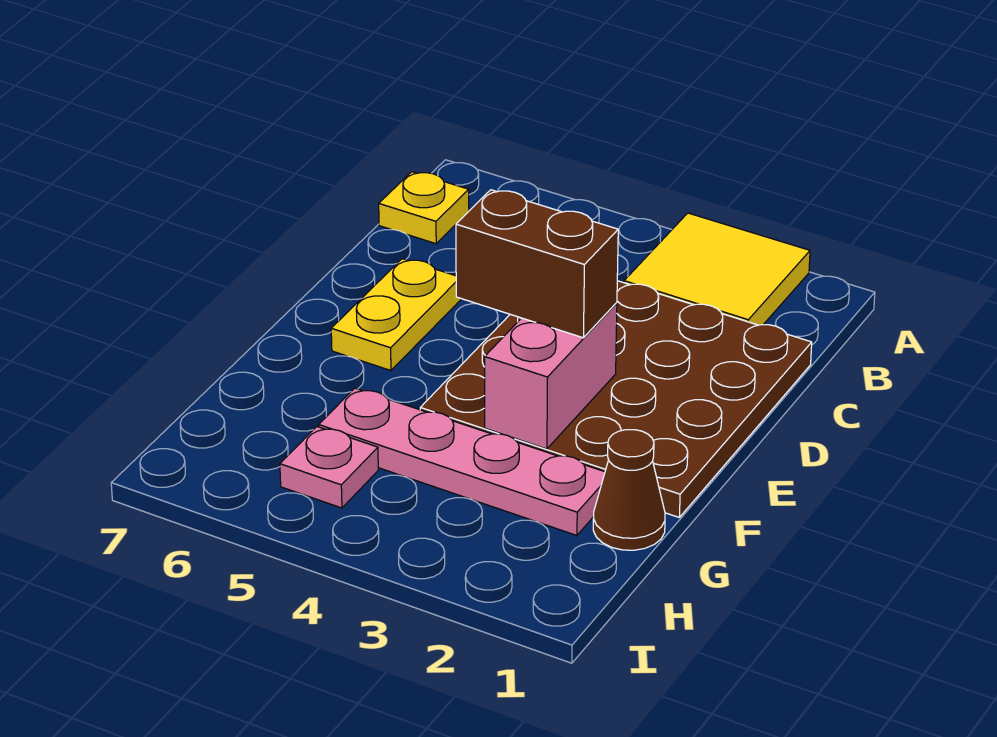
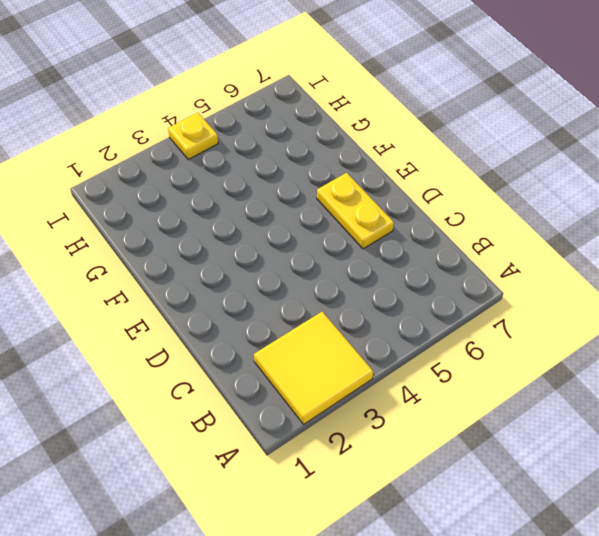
yellow 1x1 plate [168,113,218,159] -> yellow 1x1 plate moved to [379,172,469,244]
none -> brown 4x4 plate [420,281,812,517]
none -> brown 1x1 cone [593,430,665,550]

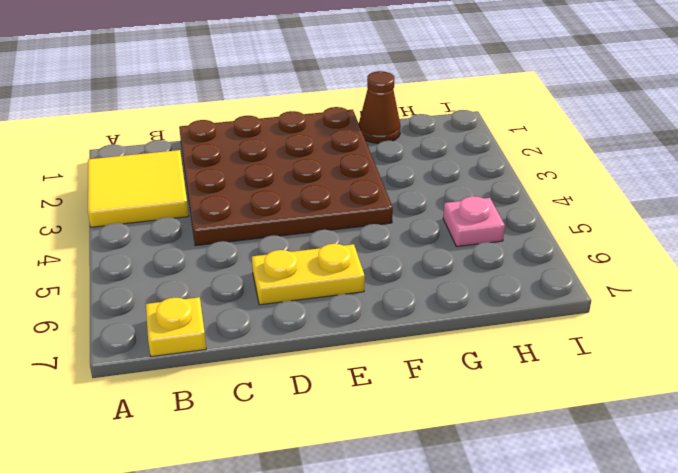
none -> pink 1x4 plate [319,388,605,535]
none -> pink 1x2 brick [485,303,617,449]

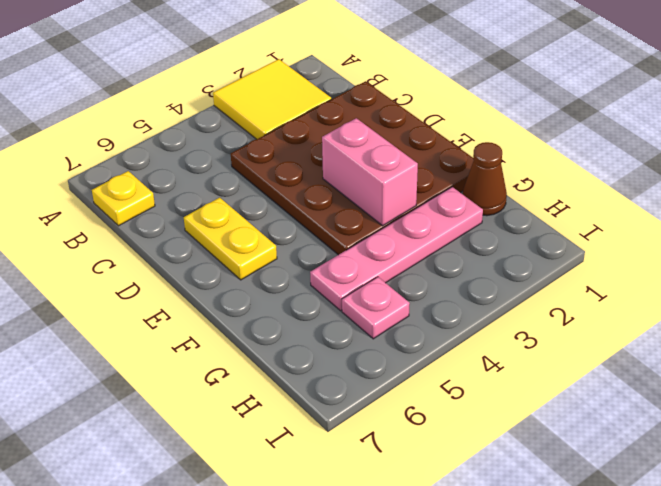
none -> brown 1x2 brick [456,190,618,338]

